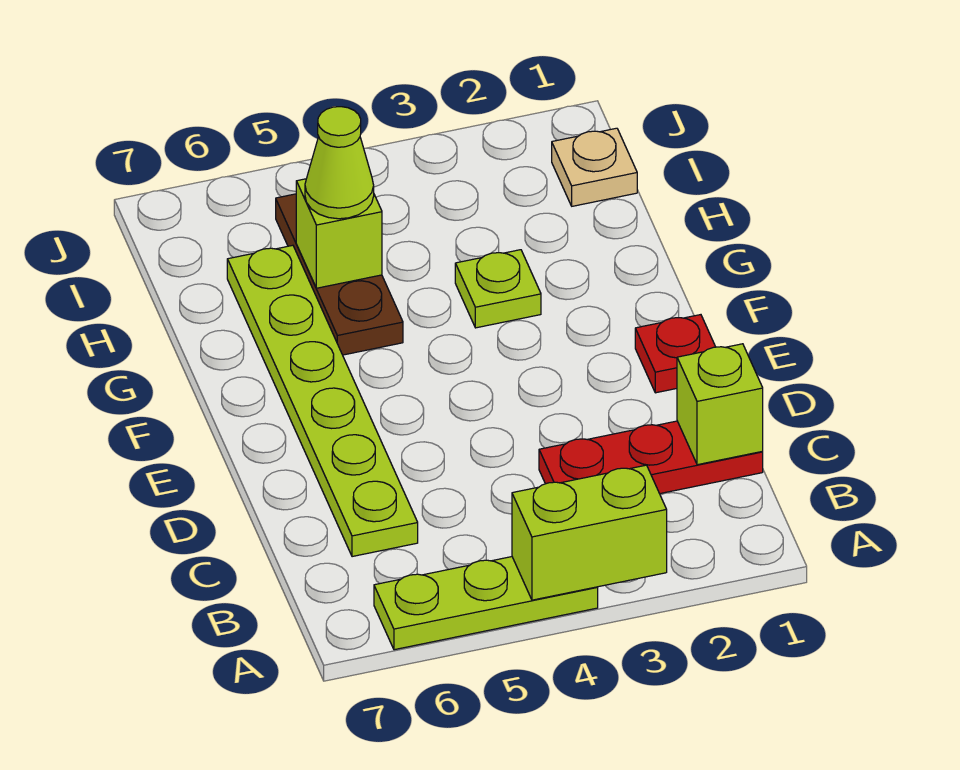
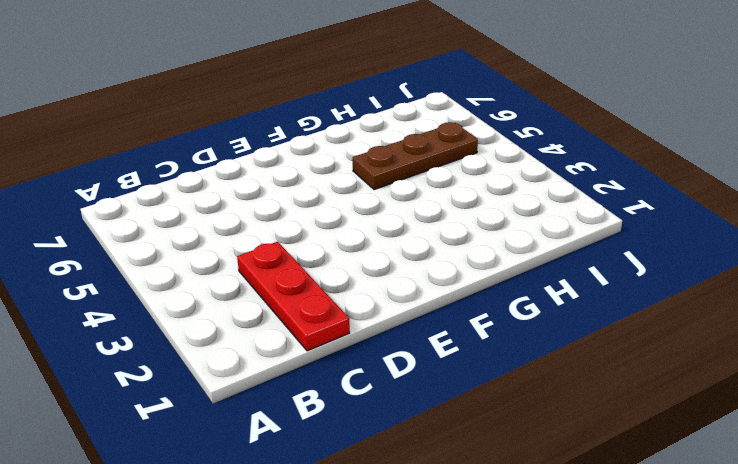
none -> lime 1x3 plate [374,557,598,650]
none -> lime 1x6 plate [227,245,418,557]

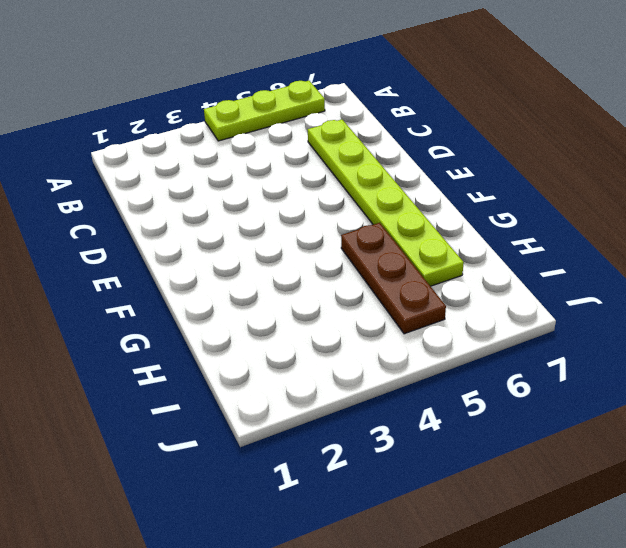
none -> red 1x3 plate [539,421,763,494]
none -> red 1x1 plate [635,315,715,393]

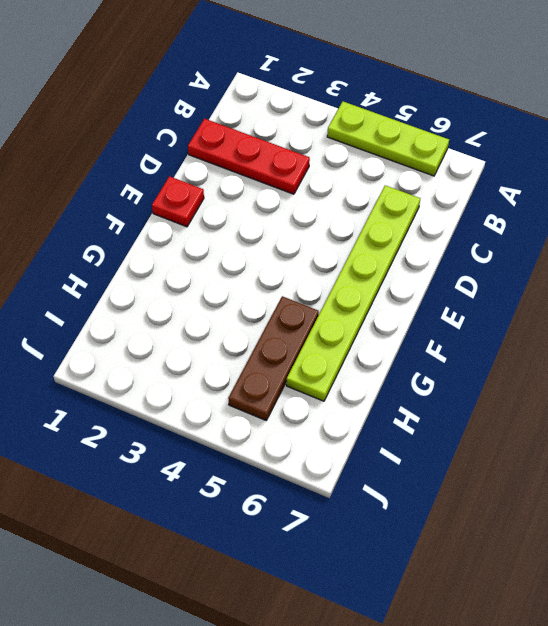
none -> lime 1x1 plate [455,250,541,328]
none -> tan 1x1 plate [552,128,637,206]

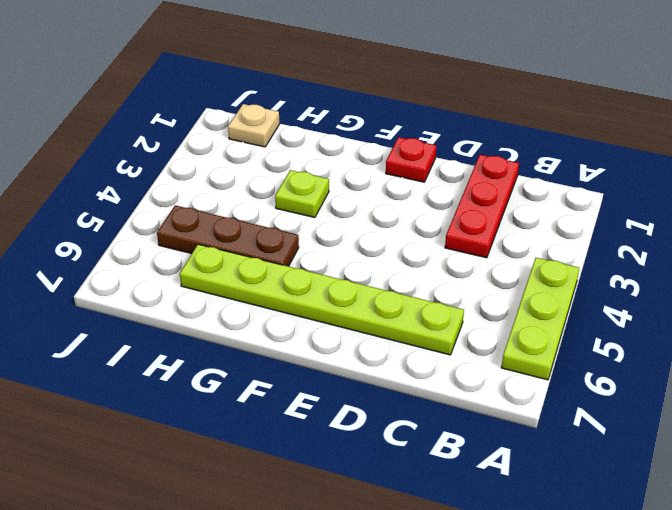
none -> lime 1x2 brick [512,465,667,600]
none -> lime 1x1 brick [677,344,763,465]

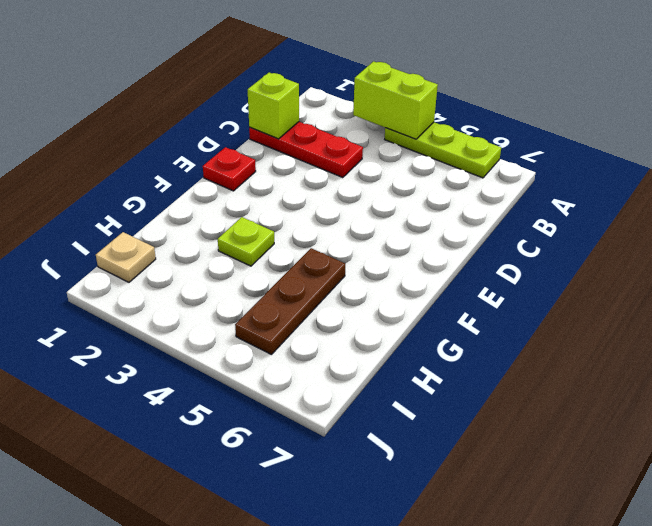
none -> lime 1x6 plate [227,245,418,557]
none -> lime 1x1 brick [296,179,382,288]

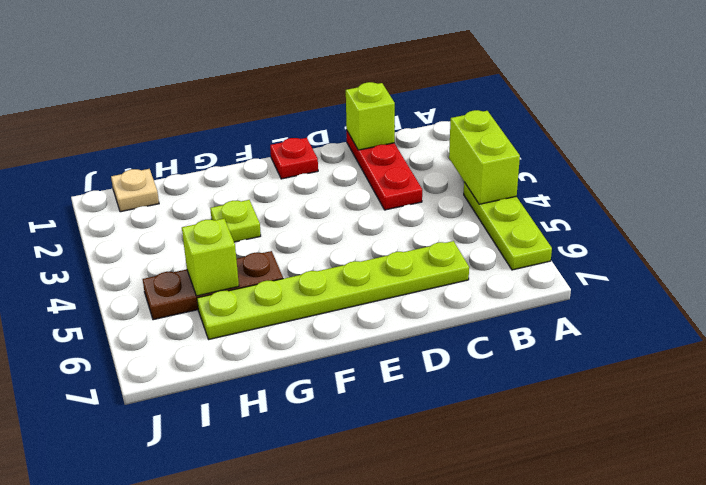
none -> lime 1x1 cone [305,107,374,219]

